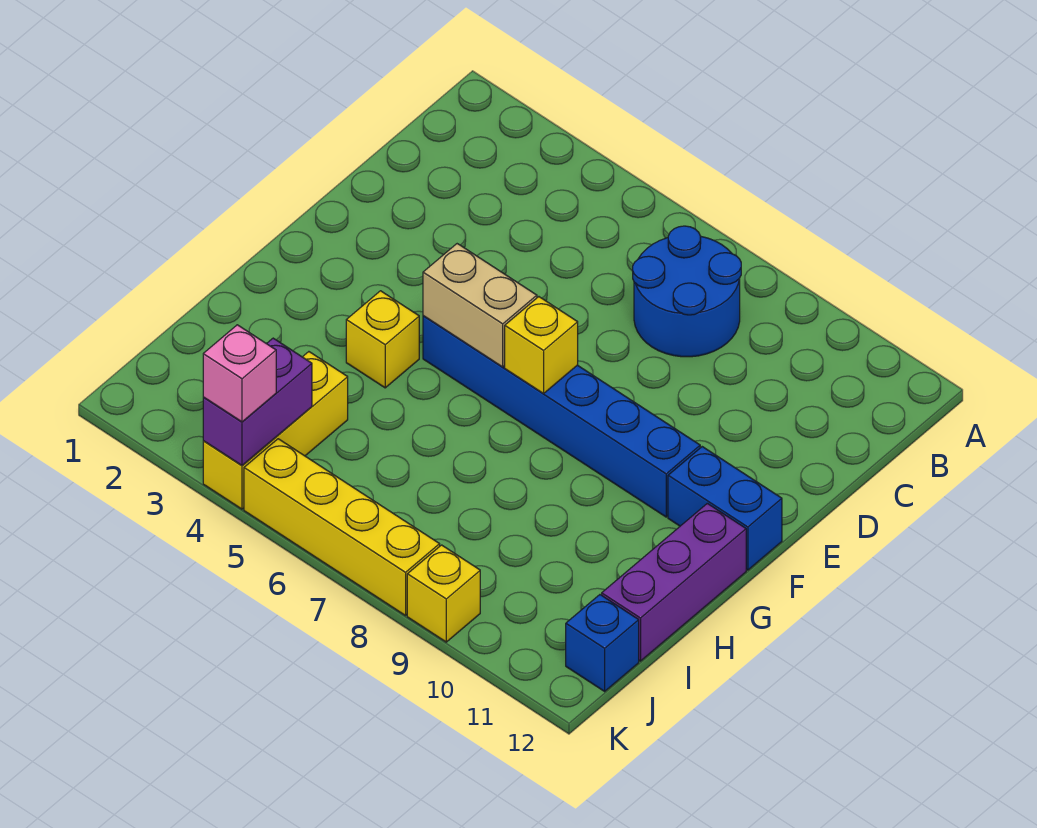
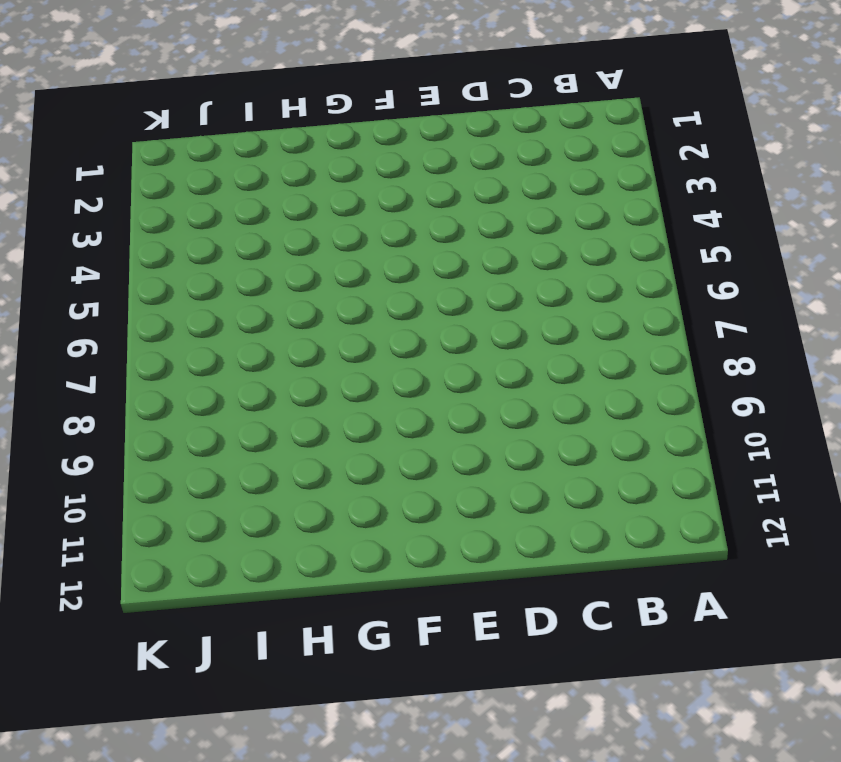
none -> blue 2x2 round brick [633,226,741,357]
none -> blue 1x6 brick [423,316,700,517]
none -> blue 1x2 brick [668,447,782,570]

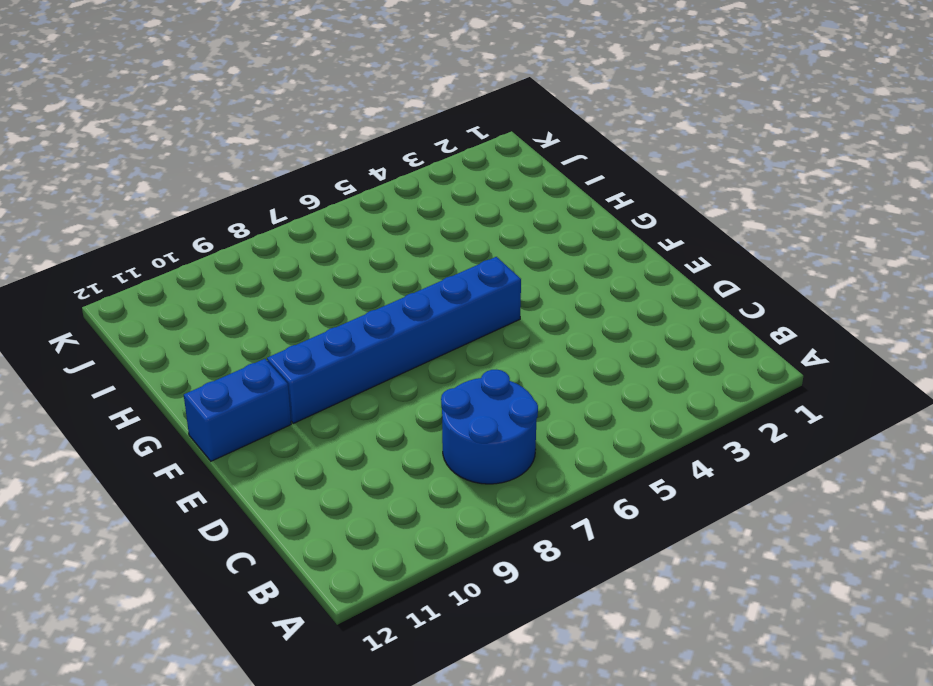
none -> yellow 1x1 brick [346,291,419,388]
none -> purple 1x3 brick [602,503,746,661]
none -> yellow 1x3 brick [203,352,348,509]

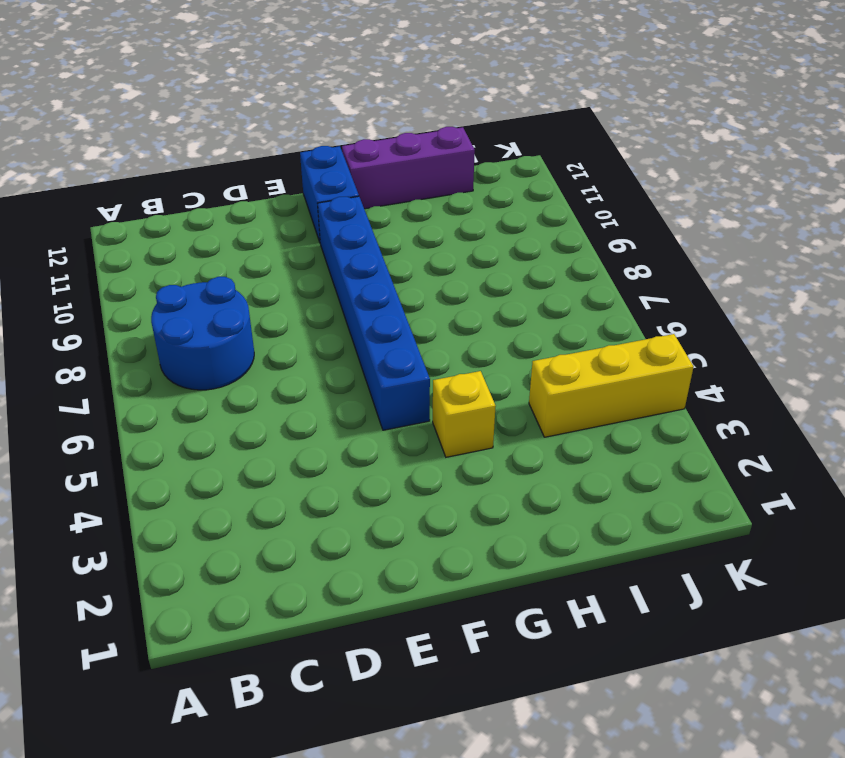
none -> blue 1x1 brick [566,595,639,691]
none -> yellow 1x4 brick [244,439,440,616]
none -> yellow 1x1 brick [407,545,480,642]

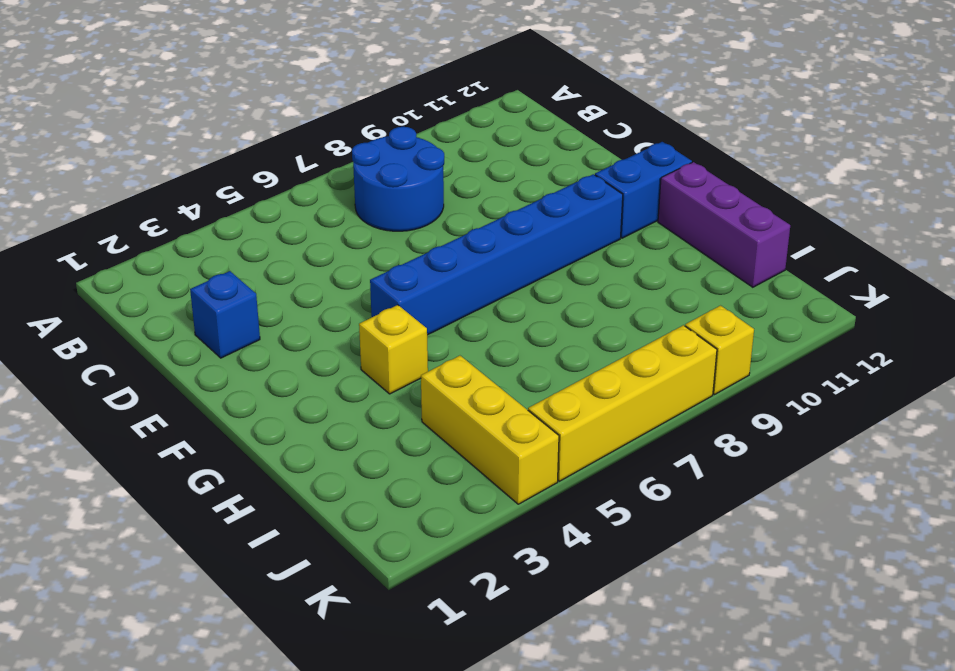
blue 1x1 brick [190,271,260,358] -> blue 1x1 brick moved to [566,595,639,691]
none -> tan 1x2 brick [423,244,537,367]
none -> yellow 1x1 brick [505,297,578,394]
none -> purple 1x2 brick [203,338,312,465]

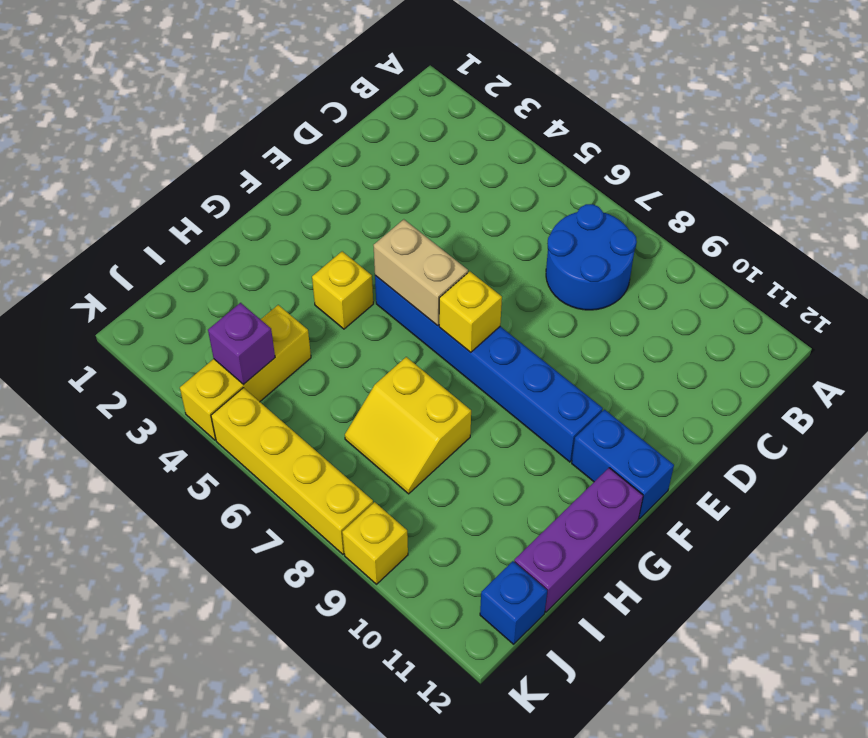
yellow 2x2 slope [345,357,471,494] -> none
purple 1x1 brick [208,303,275,384] -> purple 1x2 brick [203,338,312,465]
none -> pink 1x1 brick [203,325,276,422]

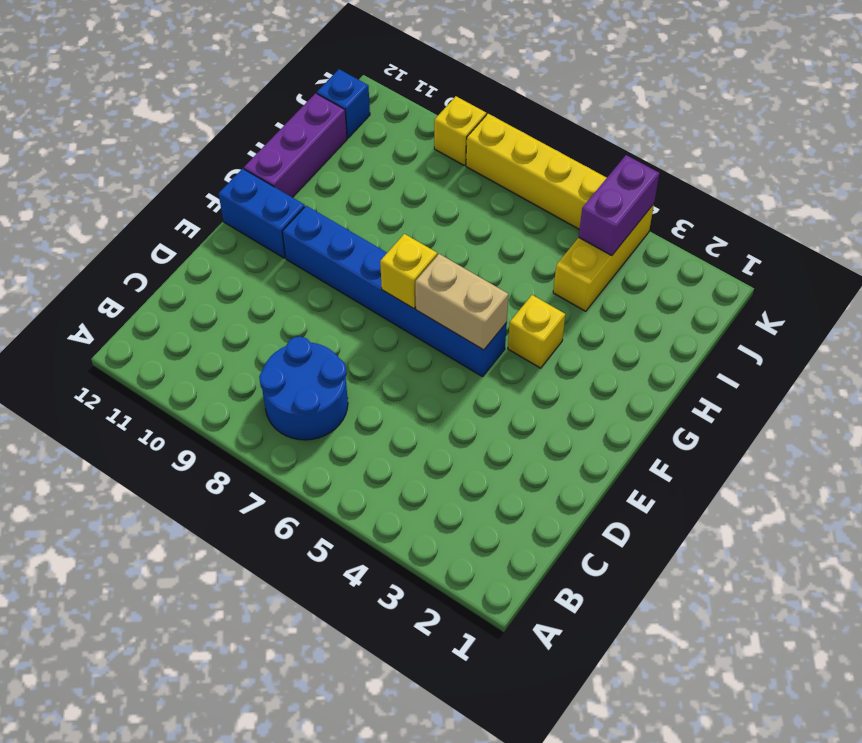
none -> pink 1x1 brick [203,325,276,422]

